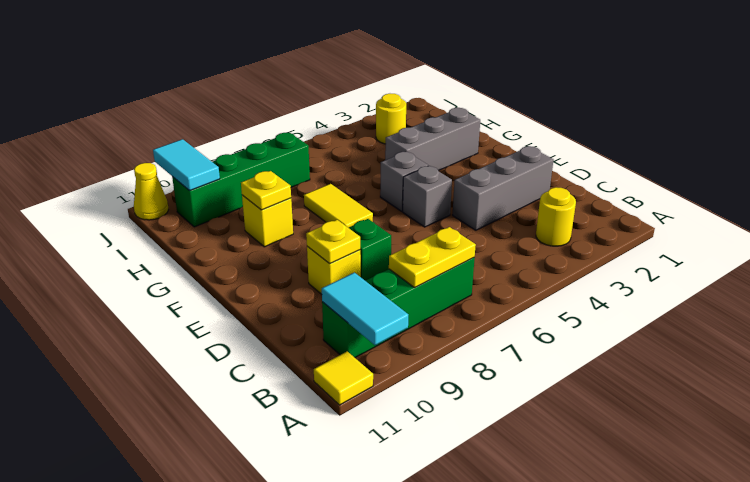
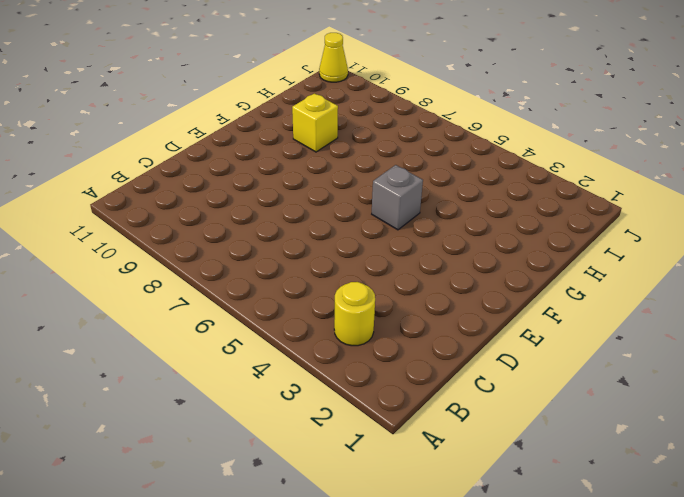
none -> yellow 1x1 tile [314,351,373,405]
none -> green 1x4 brick [322,258,475,358]
none -> grey 1x3 brick [453,146,553,230]

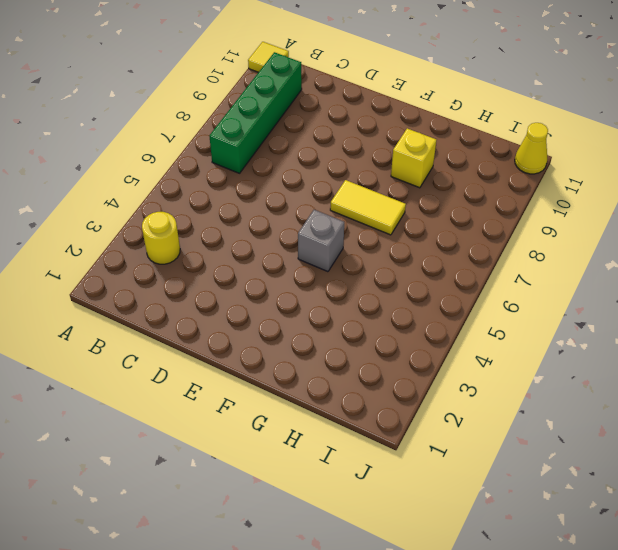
none -> grey 1x3 brick [453,146,553,230]
none -> green 1x1 brick [349,219,391,280]
none -> yellow 1x1 brick [307,246,361,294]

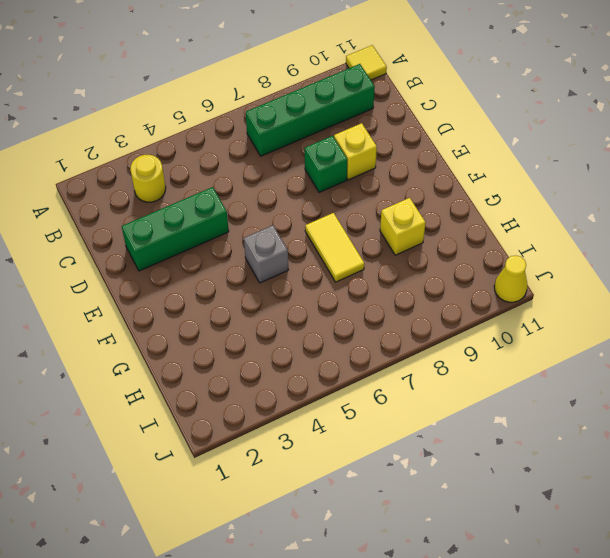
green 1x3 brick [122,187,229,271] -> grey 1x3 brick [453,146,553,230]
none -> grey 1x1 brick [403,166,452,227]
none -> grey 1x3 brick [385,108,480,171]
none -> yellow 1x1 round brick [376,94,406,144]

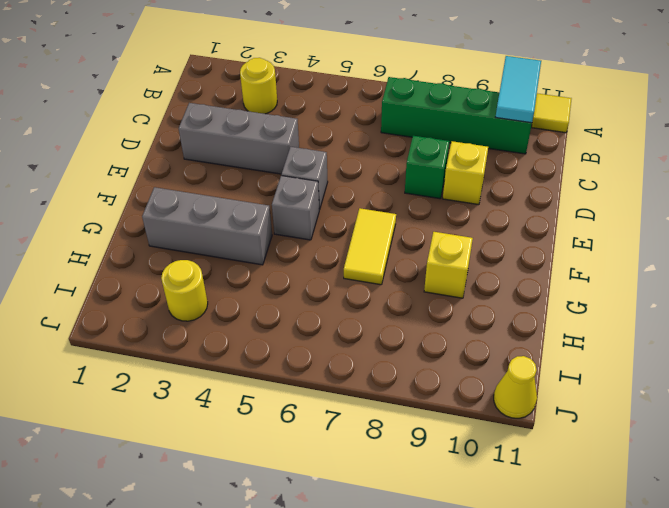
none -> green 1x4 brick [172,133,310,227]
none -> yellow 1x2 plate [389,227,476,288]
none -> yellow 1x1 plate [306,220,360,264]

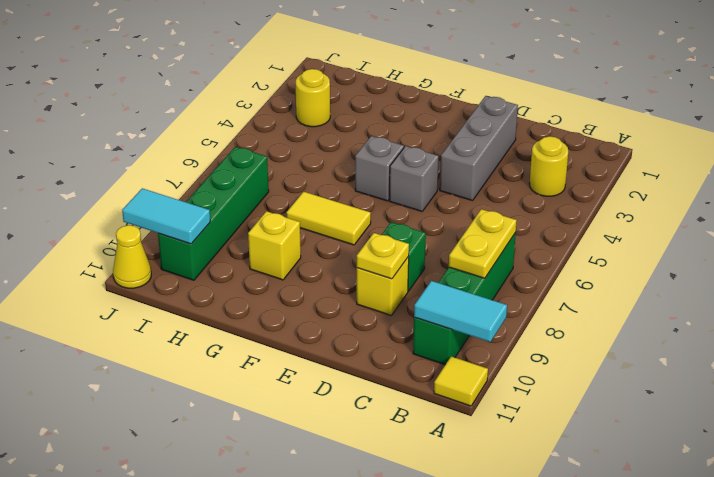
none -> grey 1x3 brick [385,108,480,171]
none -> yellow 1x1 plate [241,171,291,210]

